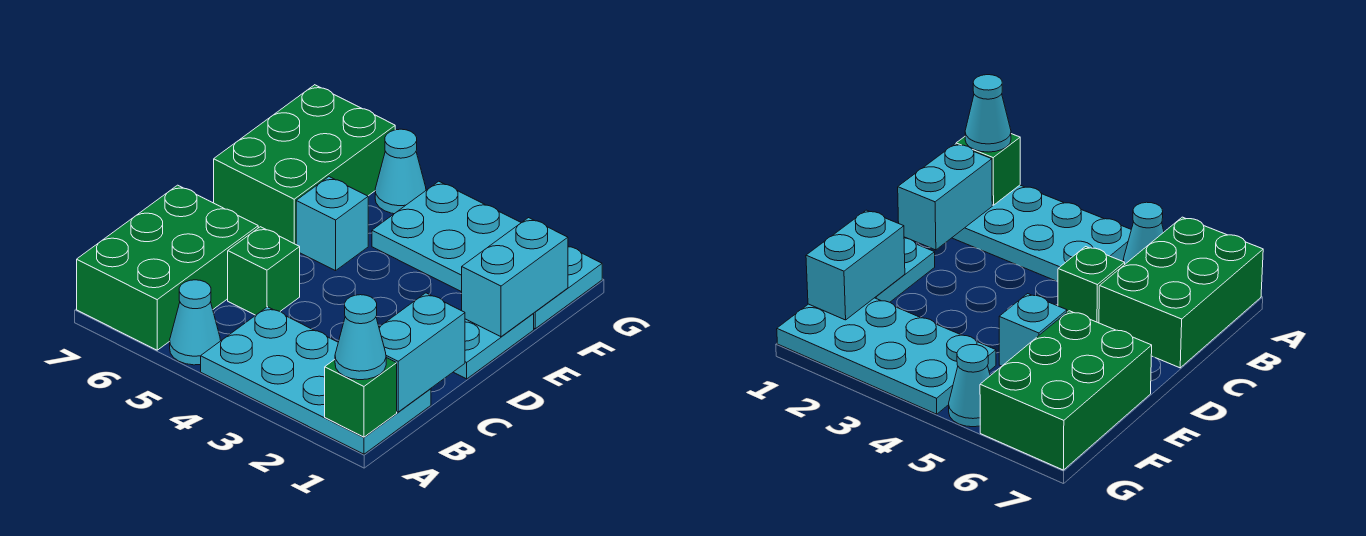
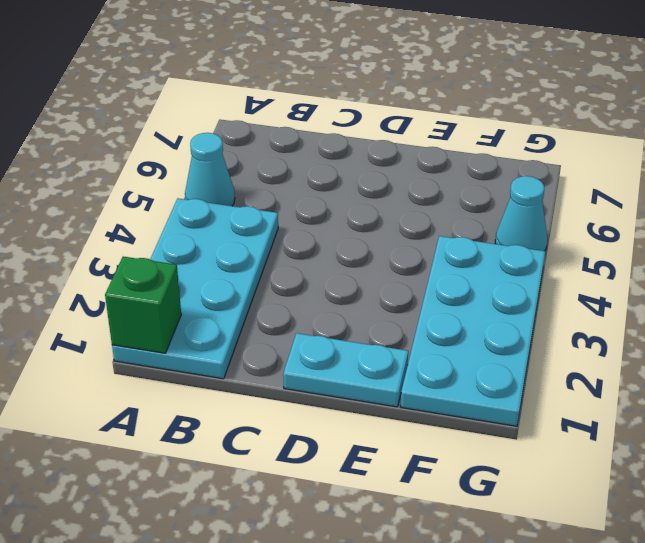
none -> green 2x3 brick [77,185,258,350]
none -> green 1x1 brick [228,227,300,315]
none -> cyan 1x1 brick [296,177,368,271]

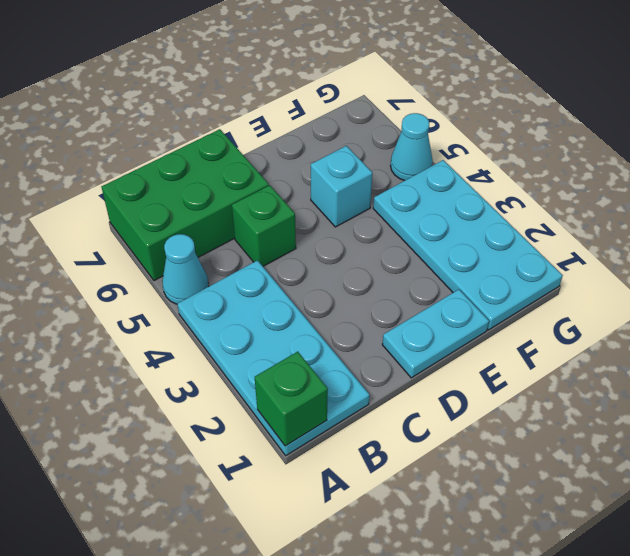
none -> green 2x3 brick [214,85,395,244]
none -> cyan 1x2 brick [379,293,465,412]
none -> cyan 1x2 brick [462,218,568,337]

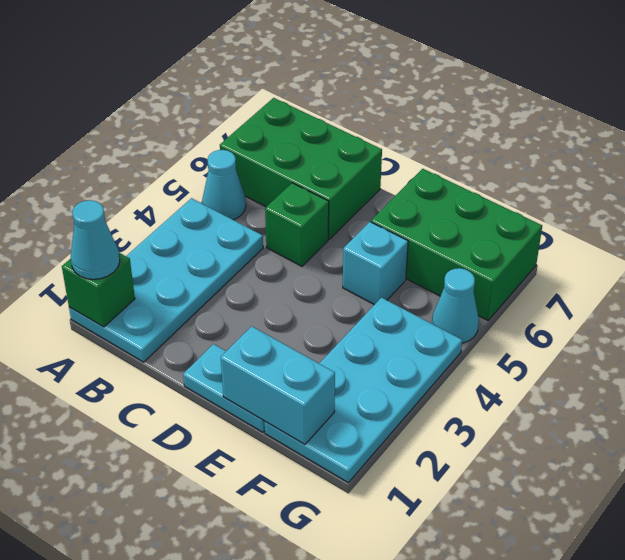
none -> cyan 1x2 brick [379,293,465,412]

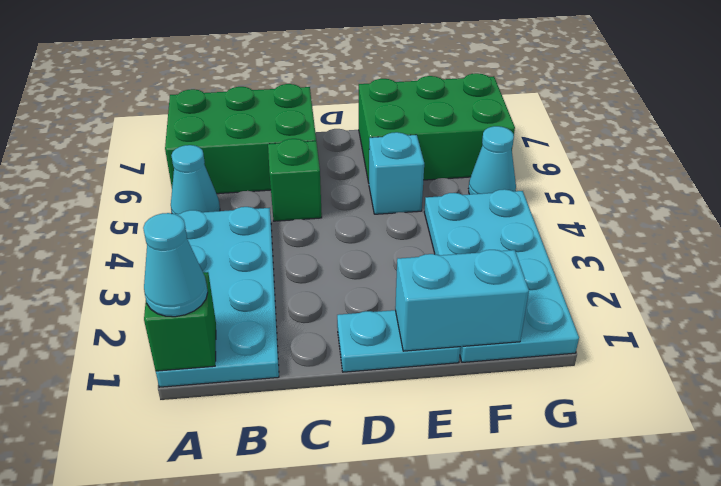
none -> cyan 1x2 brick [379,293,465,412]

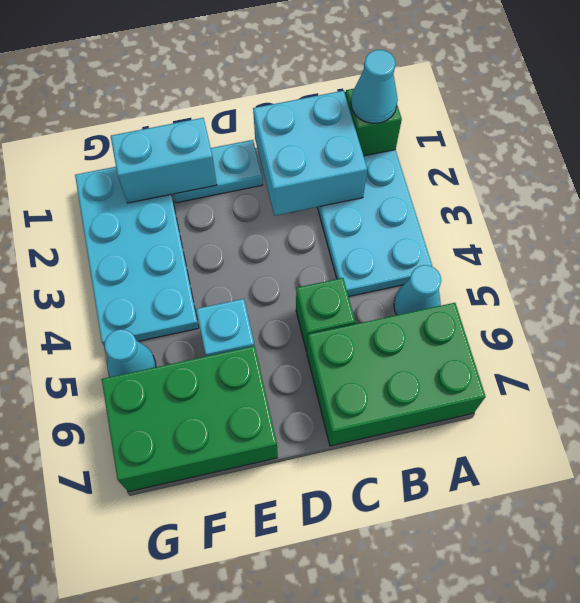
cyan 2x2 brick [253,91,367,216] -> cyan 1x2 brick [379,293,465,412]

